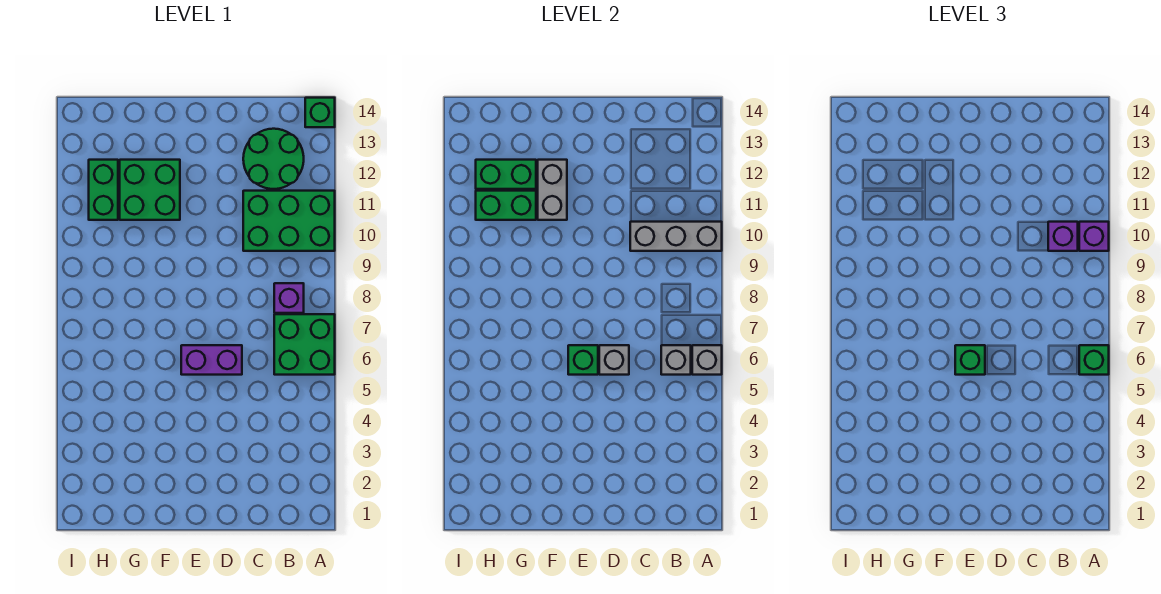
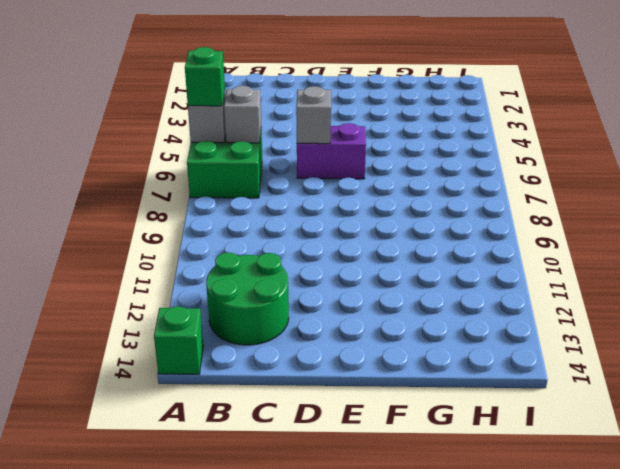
none -> green 2x3 brick [243,191,335,251]
none -> purple 1x1 brick [274,283,304,313]
none -> green 2x2 brick [120,160,180,220]

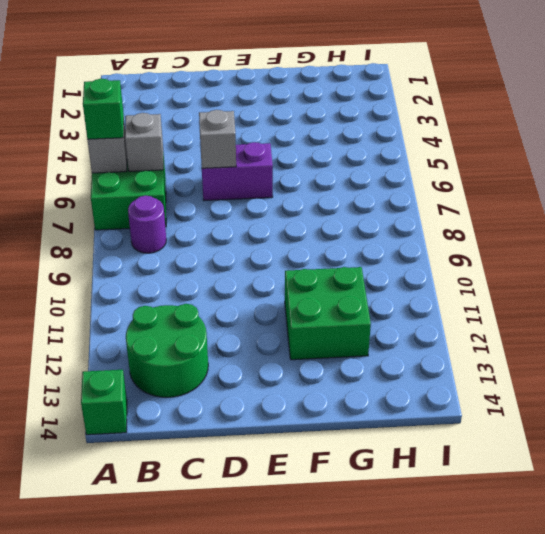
purple 1x1 round brick [128,196,166,253] -> purple 1x1 brick [274,283,304,313]
none -> green 2x3 brick [243,191,335,251]
none -> green 1x2 brick [89,160,118,220]
none -> grey 1x3 brick [630,222,722,251]

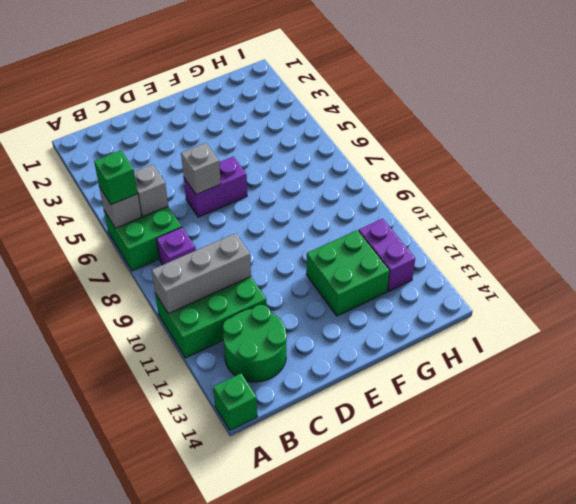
purple 1x2 brick [359,219,415,291] -> green 1x2 brick [89,160,118,220]
none -> green 1x1 brick [568,345,598,375]
none -> grey 1x2 brick [538,160,567,220]
none -> green 1x2 brick [476,191,536,220]

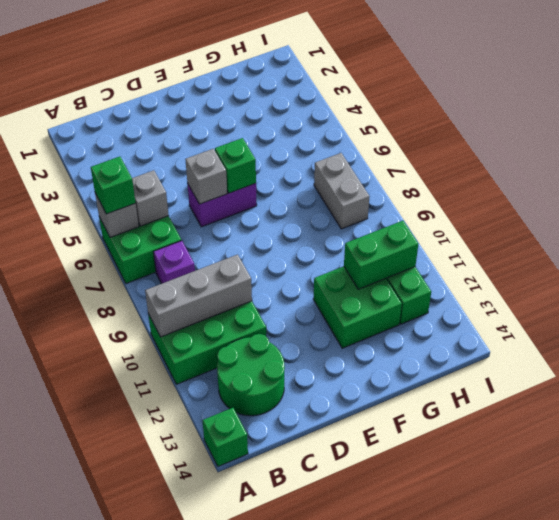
grey 1x2 brick [314,153,370,229] -> grey 1x2 brick moved to [538,160,567,220]
none -> green 1x2 brick [476,160,536,189]
none -> purple 1x1 brick [1079,222,1109,251]
none -> purple 1x1 brick [1048,222,1078,251]

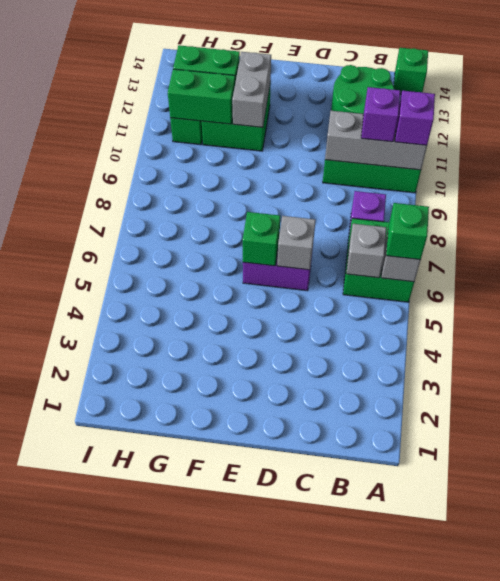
none -> green 1x1 brick [955,345,985,375]

